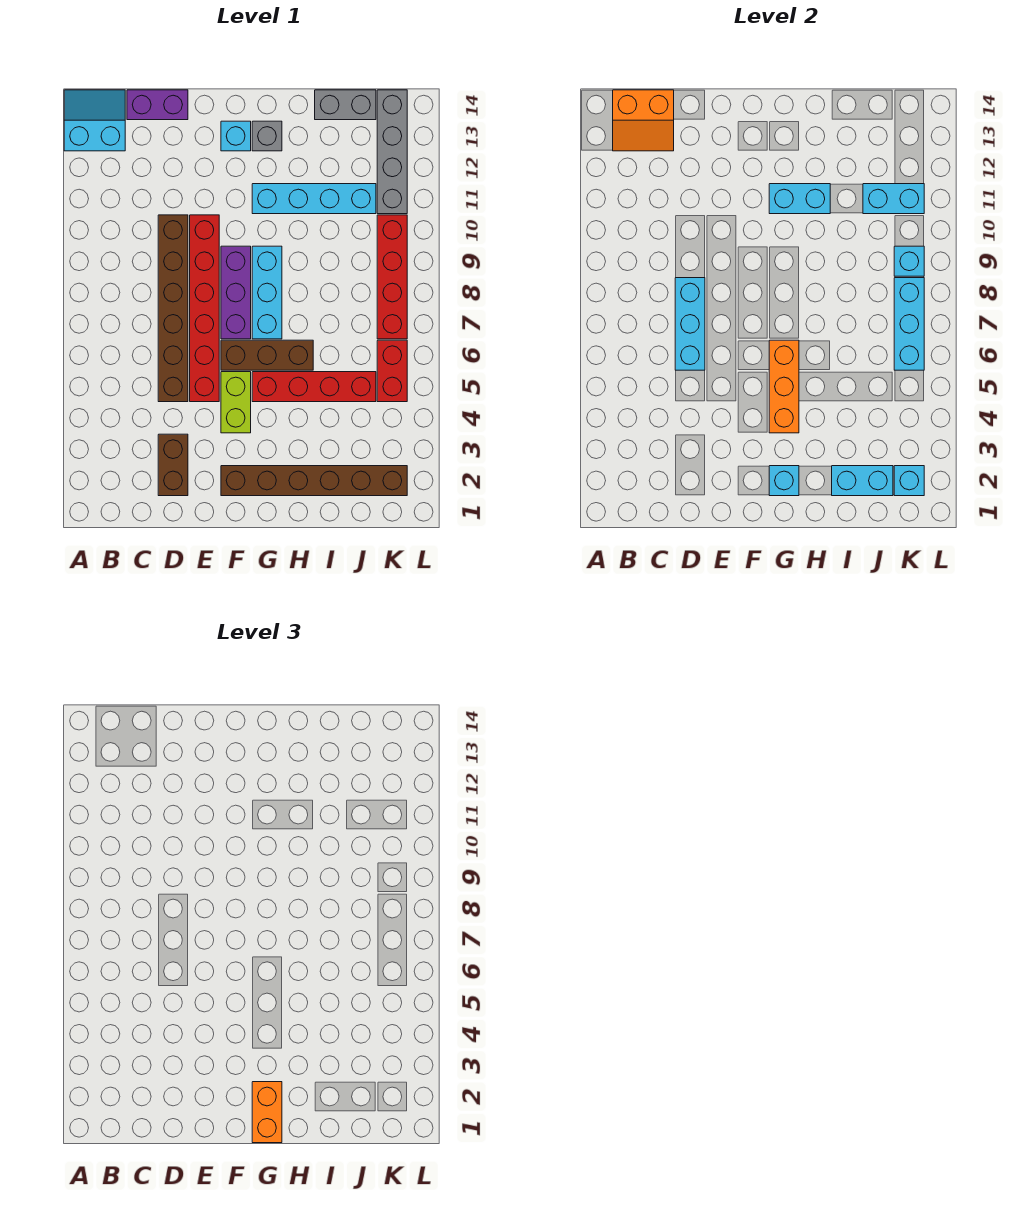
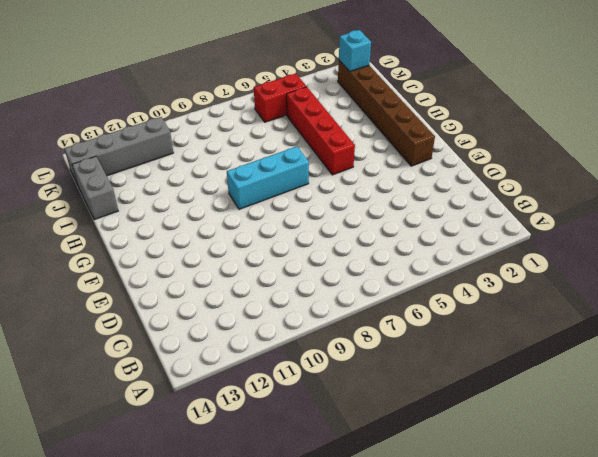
none -> cyan 2x2 slope [64,90,125,151]
none -> purple 1x2 brick [127,90,188,120]
none -> brown 1x2 brick [158,434,188,496]

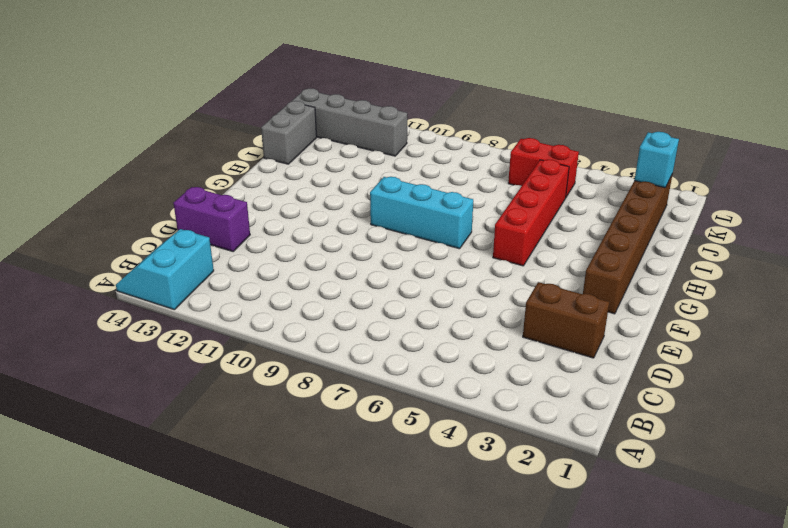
purple 1x2 brick [173,187,250,251] -> purple 1x2 brick turned to [127,90,188,120]
none -> brown 1x6 brick [158,215,188,402]
none -> red 1x6 brick [190,215,219,402]
none -> lime 1x2 brick [221,372,251,433]

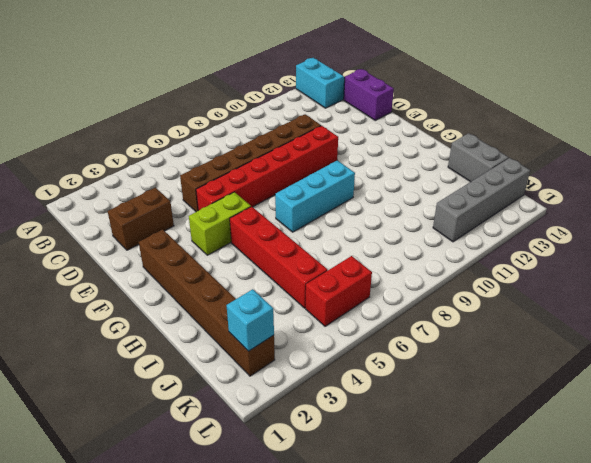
none -> brown 1x3 brick [221,340,313,370]
none -> purple 1x3 brick [221,246,251,339]
none -> cyan 1x1 brick [221,121,251,151]

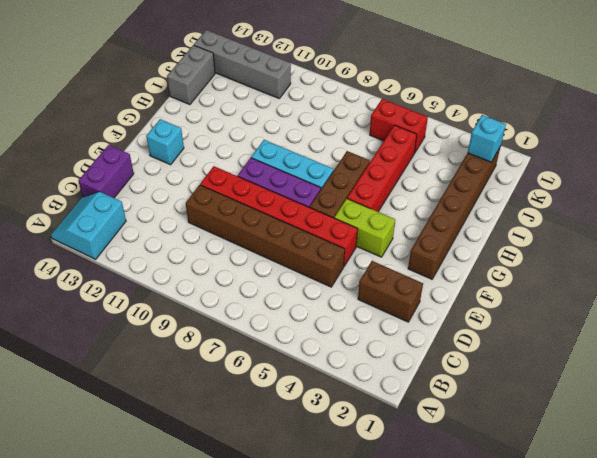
none -> cyan 1x4 brick [252,184,376,214]
none -> grey 1x1 brick [252,121,282,151]
none -> red 1x4 brick [377,215,407,339]

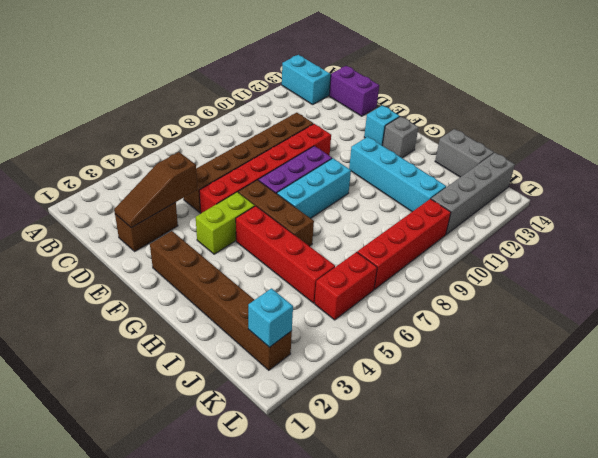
brown 1x3 slope [114,152,197,228] -> none
none -> orange 2x2 slope [613,90,674,151]
none -> cyan 1x3 brick [675,278,705,370]
none -> cyan 1x1 brick [769,466,799,496]

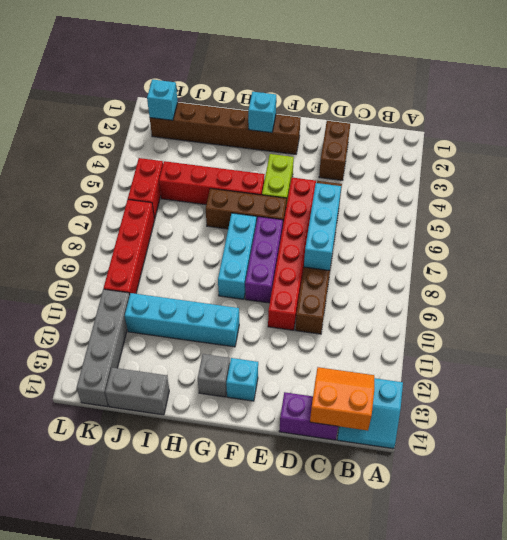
none -> orange 1x3 brick [769,340,799,433]
none -> cyan 1x2 brick [769,184,830,214]
none -> cyan 1x2 brick [832,466,893,496]

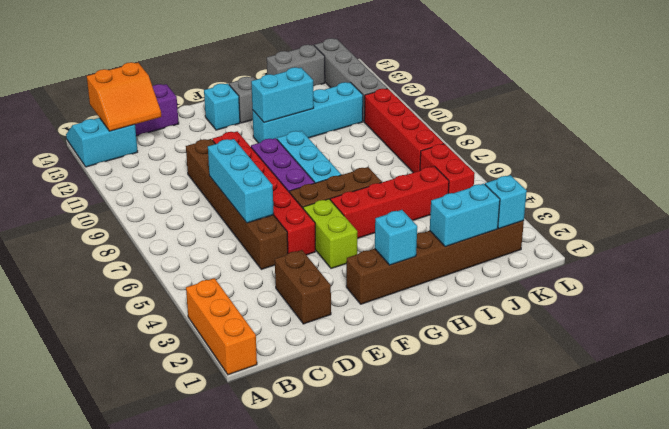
orange 1x3 brick [186,278,257,375] -> orange 1x3 brick moved to [769,340,799,433]
none -> cyan 1x2 brick [863,184,924,214]
none -> cyan 1x3 brick [894,278,924,370]
none -> cyan 1x1 brick [894,246,924,276]

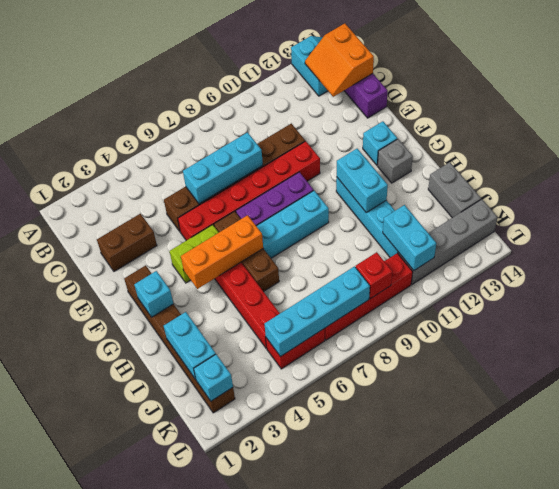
cyan 1x4 brick [264,267,370,357] -> cyan 1x3 brick [894,278,924,370]
red 1x1 brick [356,252,392,299] -> cyan 1x1 brick [894,246,924,276]
none -> orange 1x2 brick [252,1082,282,1143]

